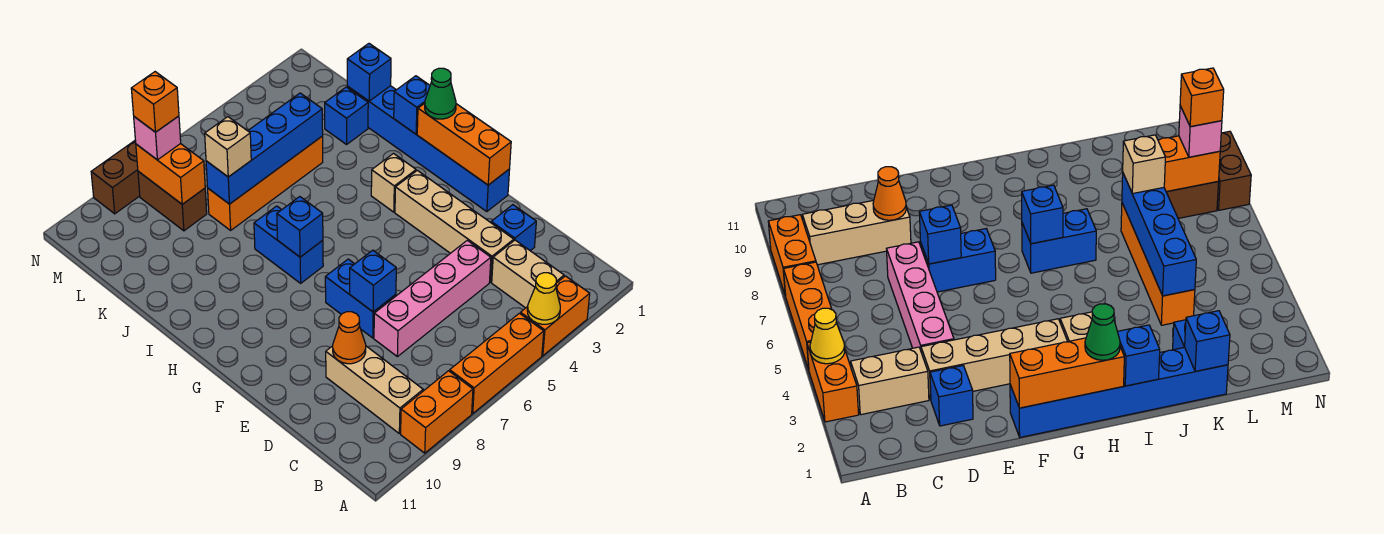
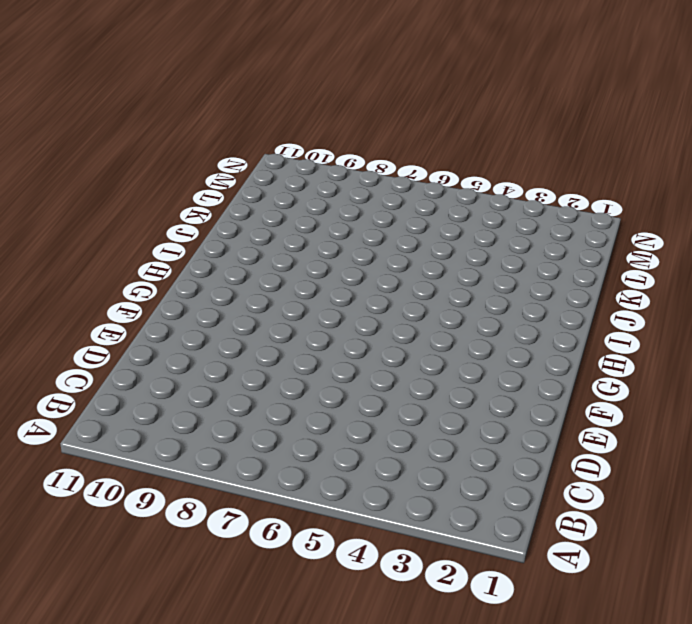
none -> orange 1x2 brick [520,276,590,356]
none -> orange 1x3 brick [450,313,544,413]
none -> orange 1x2 brick [401,371,473,453]

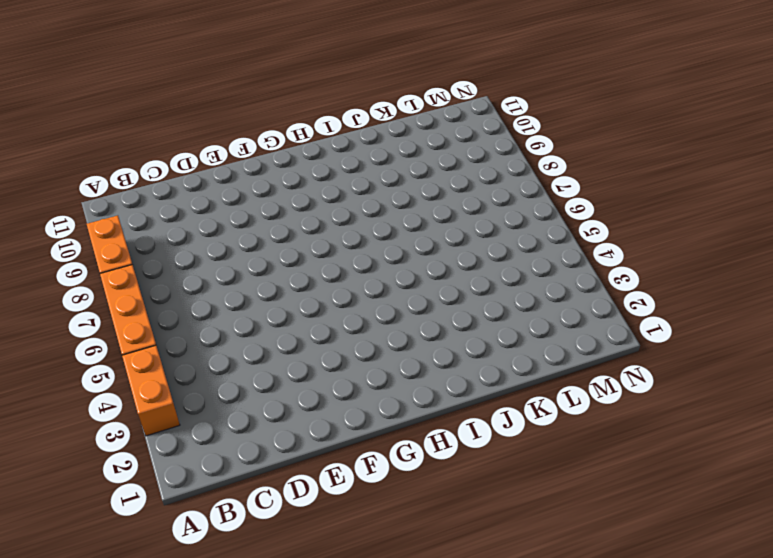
none -> tan 1x2 brick [492,240,564,308]
none -> tan 1x3 brick [326,346,423,433]
none -> blue 1x1 brick [491,205,536,251]

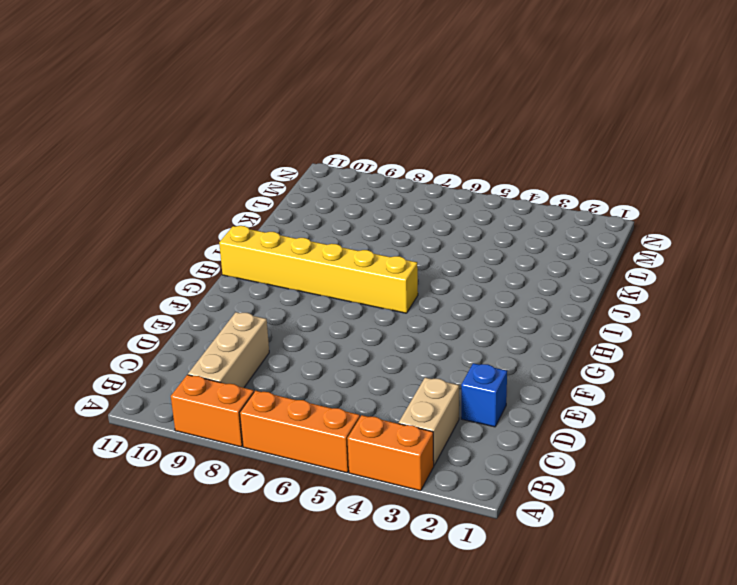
yellow 1x6 brick [219,226,418,313] -> blue 1x2 brick [254,206,323,283]
none -> tan 1x4 brick [395,170,514,282]
none -> pink 1x4 brick [374,240,491,357]
none -> blue 1x2 brick [325,259,396,338]

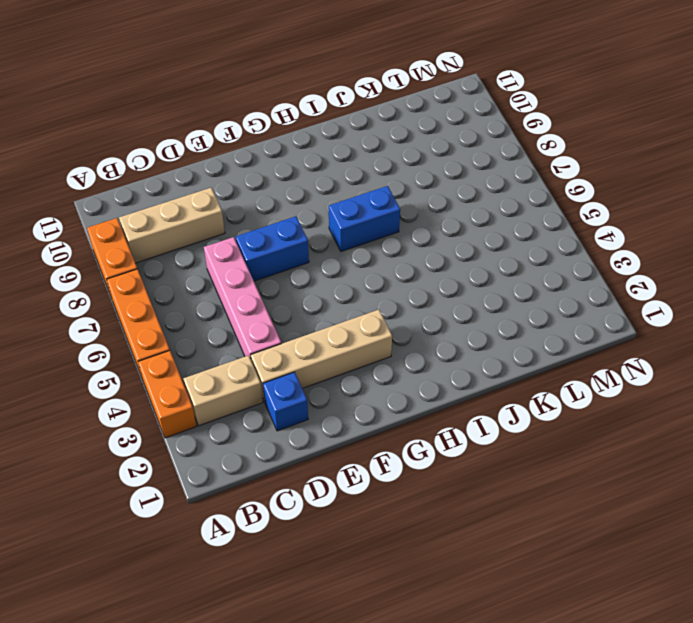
none -> blue 1x6 brick [347,86,510,212]
none -> tan 1x1 brick [371,154,416,212]
none -> blue 1x1 brick [325,87,368,144]

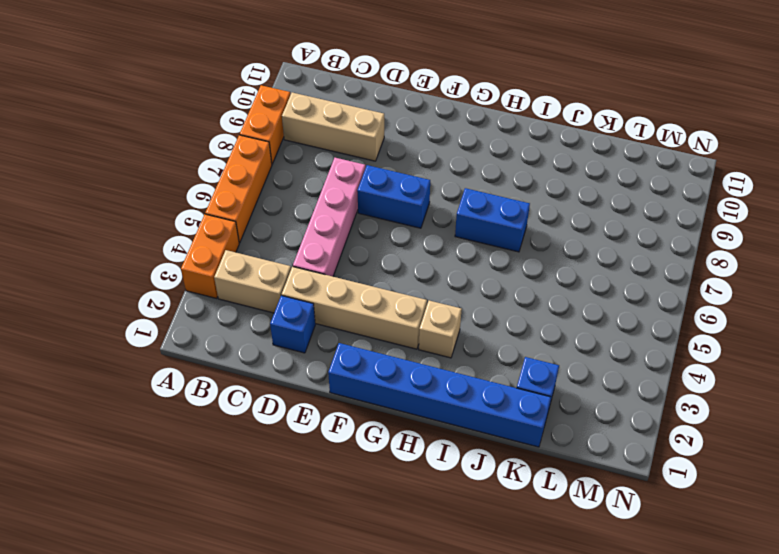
none -> orange 1x4 brick [208,136,323,230]
none -> brown 1x2 brick [138,171,207,231]
none -> brown 1x2 brick [91,140,140,214]

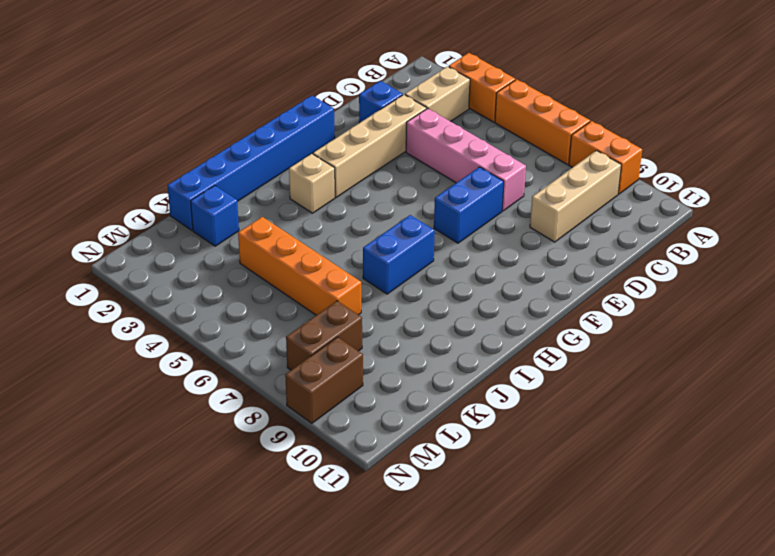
brown 1x2 brick [285,337,363,423] -> brown 1x2 brick turned to [91,140,140,214]
none -> yellow 1x1 cone [527,273,560,324]
none -> orange 1x1 cone [333,312,366,364]
none -> blue 1x1 brick [350,250,396,312]

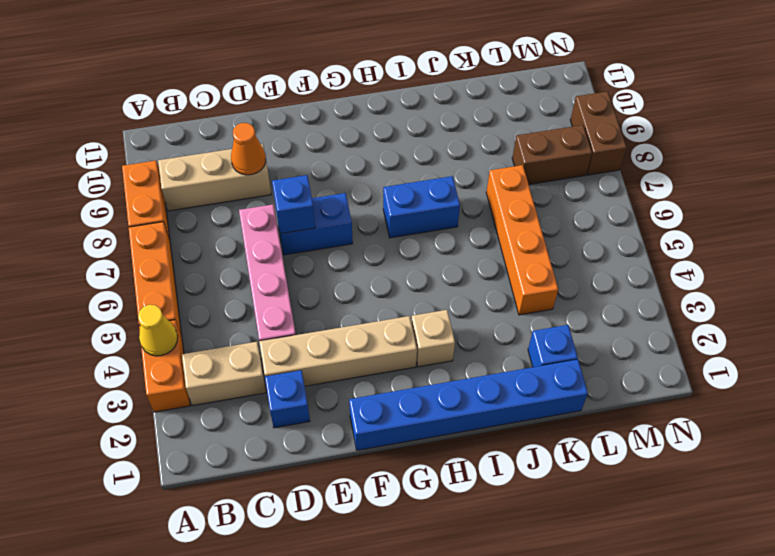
none -> orange 1x3 brick [417,103,511,185]
none -> blue 1x1 brick [277,197,323,257]
none -> blue 1x1 brick [394,76,430,134]

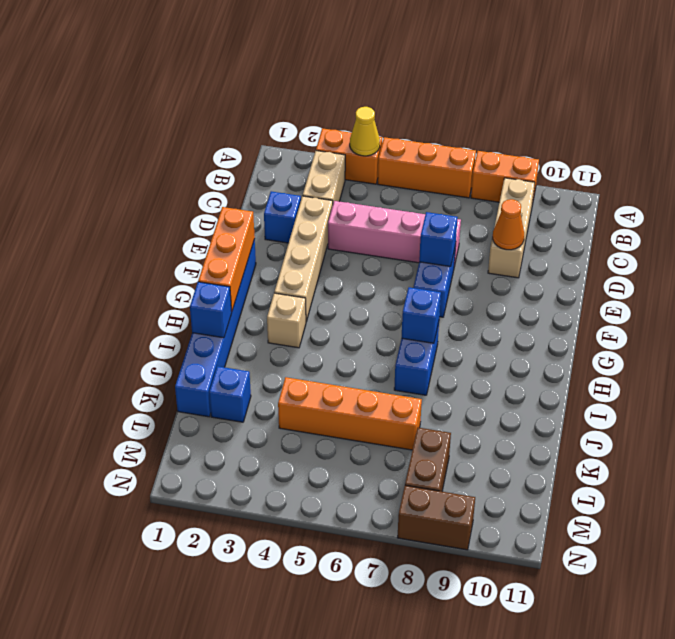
none -> blue 1x1 brick [347,44,391,101]
none -> blue 1x4 brick [206,93,323,204]
none -> orange 1x2 brick [136,144,205,204]

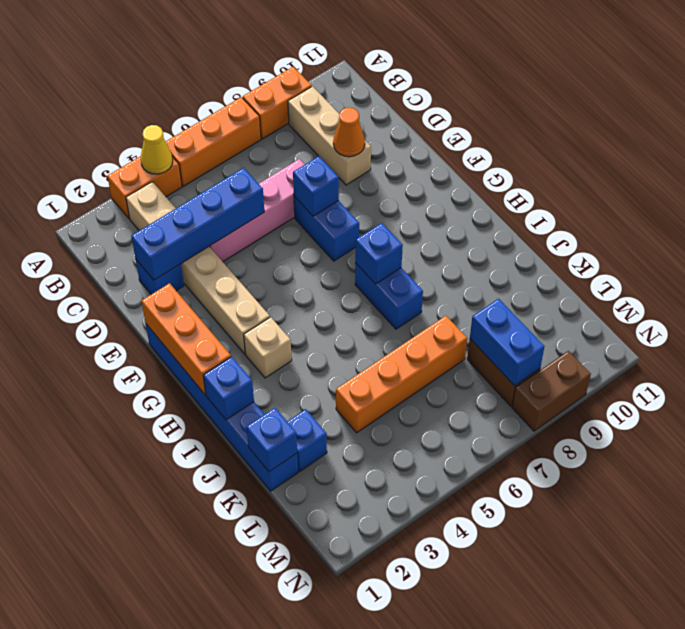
blue 1x4 brick [131,168,264,280] -> blue 1x4 brick moved to [206,93,323,204]
blue 1x2 brick [470,299,544,386] -> orange 1x2 brick [136,144,205,204]
none -> green 1x1 cone [425,68,456,119]
none -> tan 1x1 brick [205,117,251,177]
none -> pink 1x1 brick [134,116,181,160]

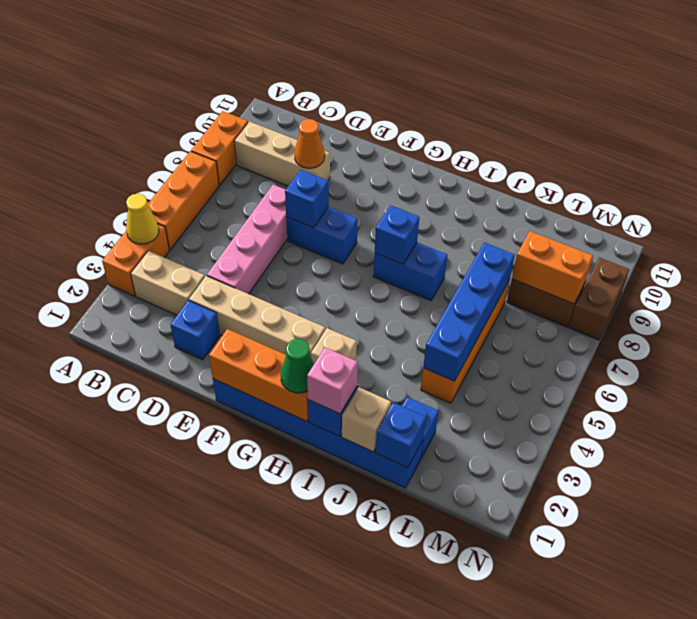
pink 1x1 brick [307,348,358,414] -> pink 1x1 brick moved to [134,116,181,160]
tan 1x1 brick [342,387,391,452] -> tan 1x1 brick moved to [205,117,251,177]
none -> orange 1x1 brick [131,72,179,132]

